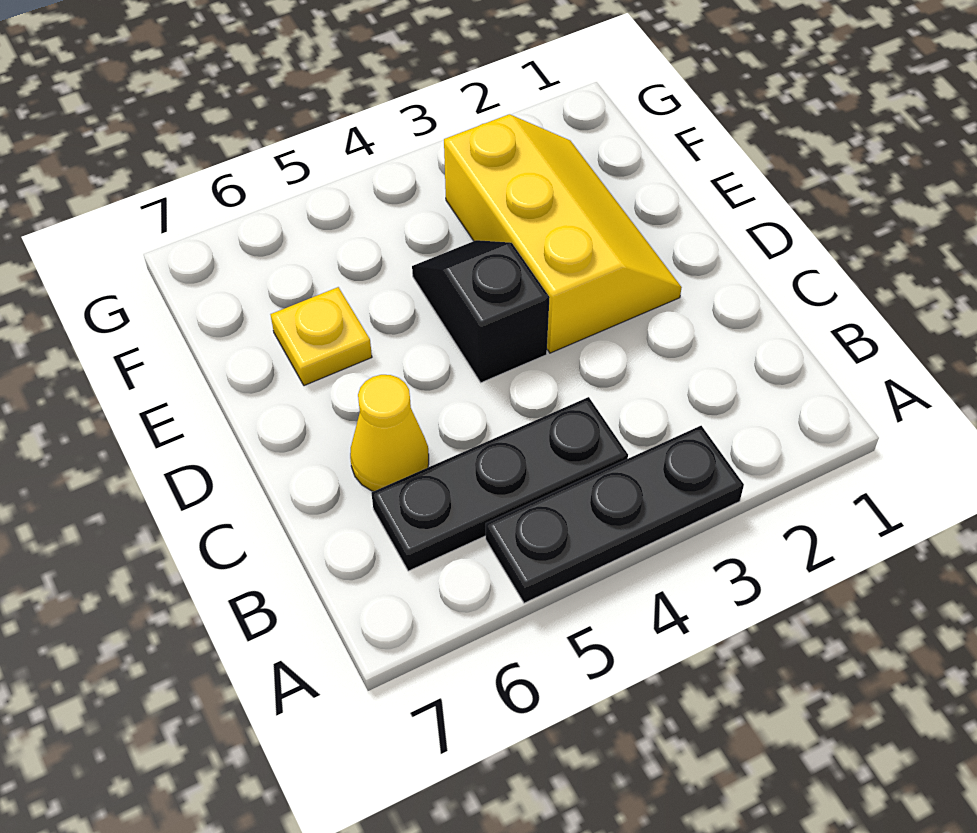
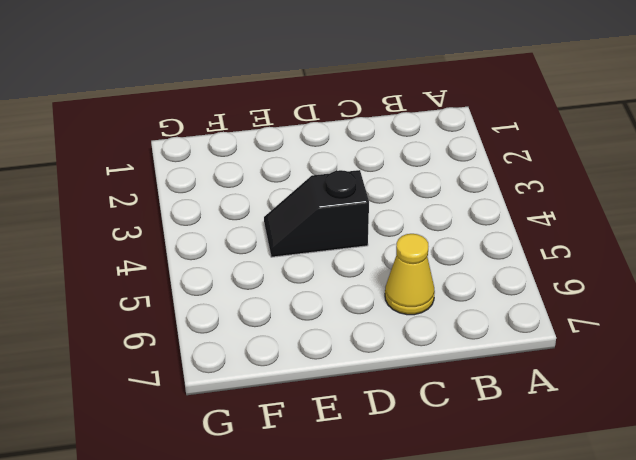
none -> black 1x3 plate [486,426,744,603]
none -> black 1x3 plate [371,397,628,571]

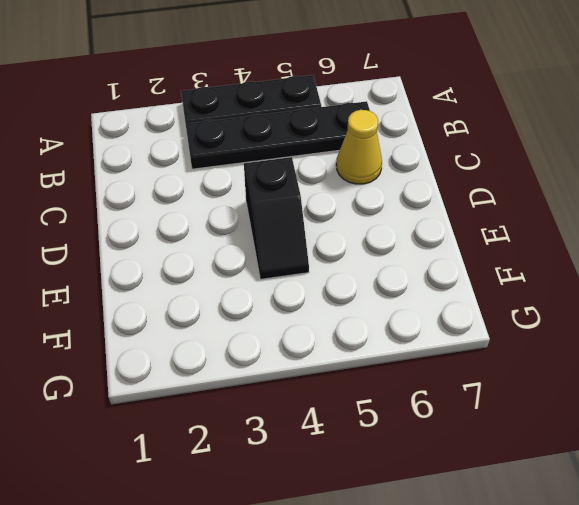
black 1x4 plate [186,101,370,169] -> black 1x3 plate [371,397,628,571]
none -> yellow 2x3 slope [444,114,682,353]
none -> yellow 1x1 plate [270,287,372,386]

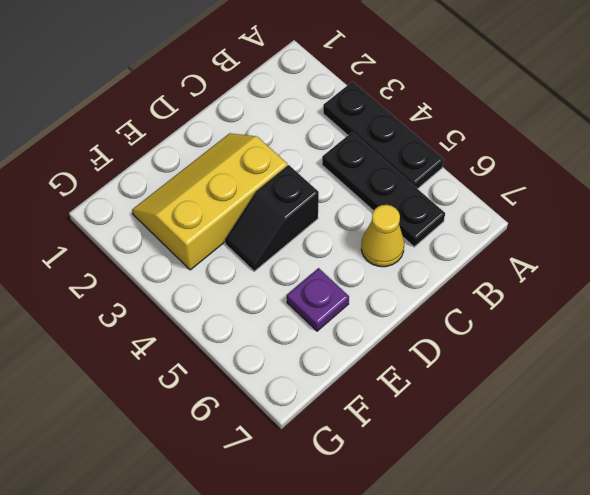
purple 1x1 plate [287,268,349,331] -> yellow 1x1 plate [270,287,372,386]

